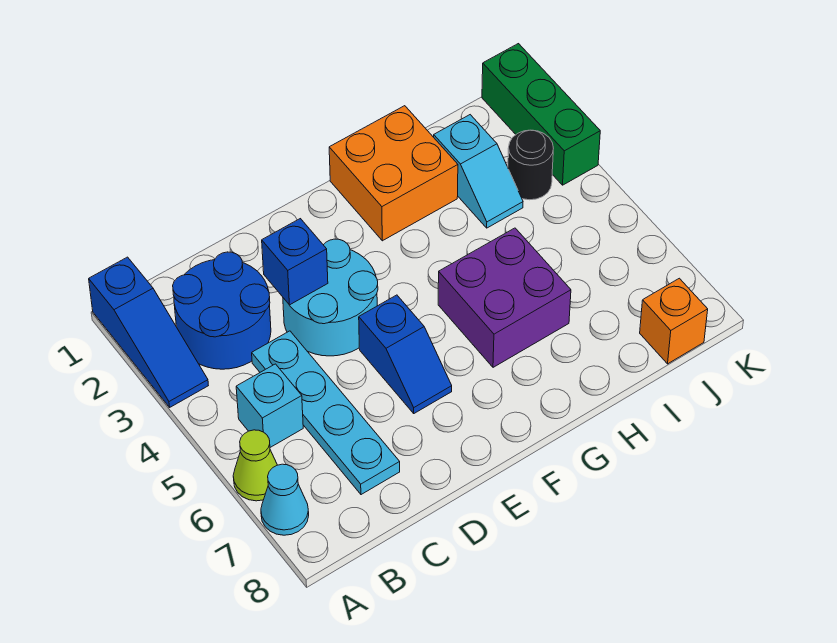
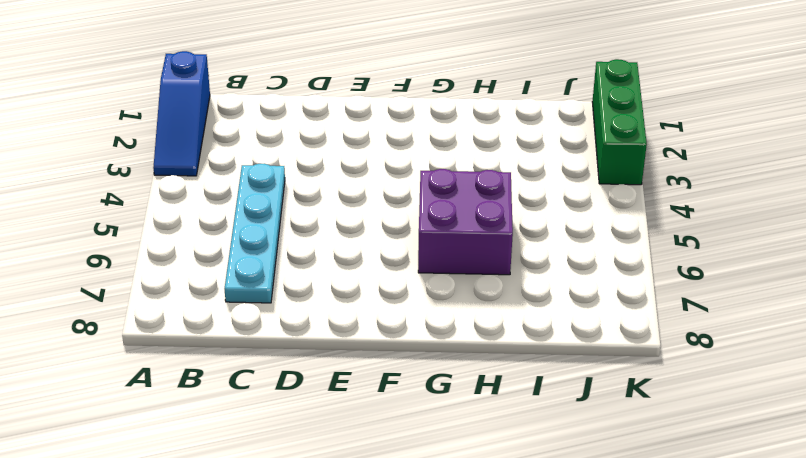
none -> lime 1x1 cone [233,430,277,501]
none -> cyan 1x1 cone [261,464,309,535]
none -> blue 2x2 round brick [173,252,271,369]

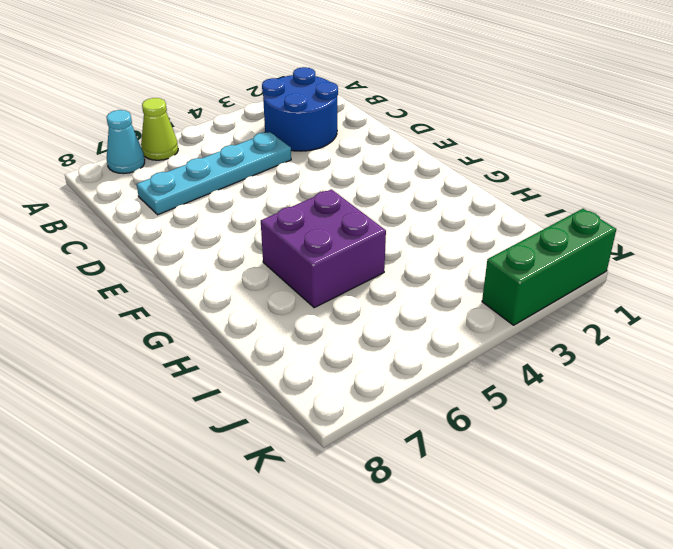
none -> blue 1x3 slope [89,257,208,407]
none -> cyan 1x1 brick [236,364,303,447]
none -> cyan 2x2 round brick [283,239,378,356]

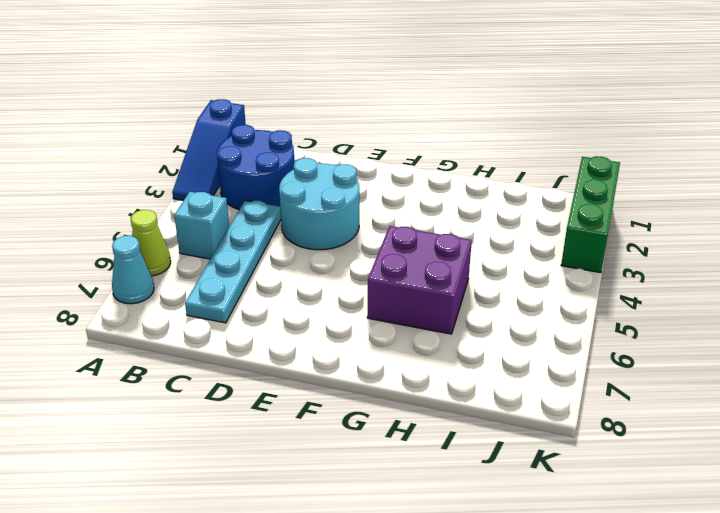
none -> blue 1x2 slope [359,295,452,413]
none -> orange 2x2 brick [329,106,458,241]
none -> cyan 1x2 slope [434,115,523,228]

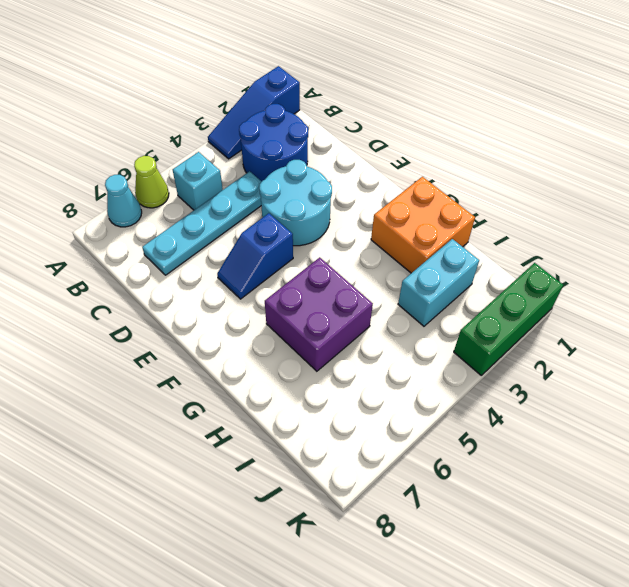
cyan 1x2 brick [398,239,479,326] -> cyan 1x2 slope [434,115,523,228]
none -> black 1x1 round brick [508,130,553,200]
none -> orange 1x1 brick [640,278,708,364]
none -> blue 1x1 brick [262,219,328,305]

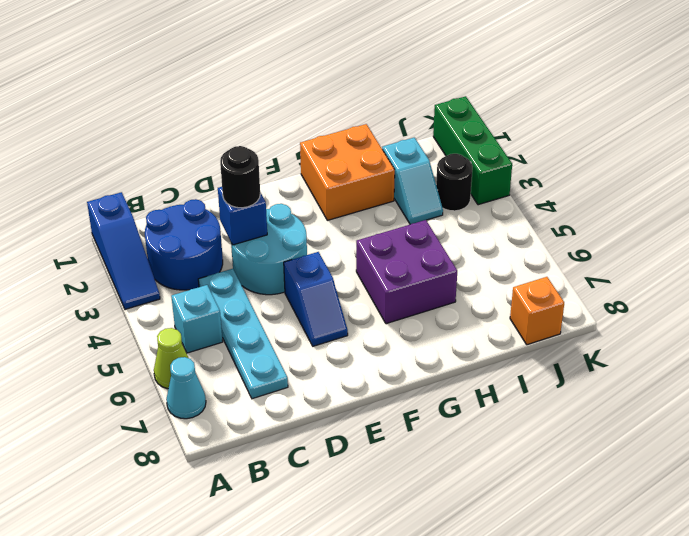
black 1x1 round brick [220,146,260,208] -> none

